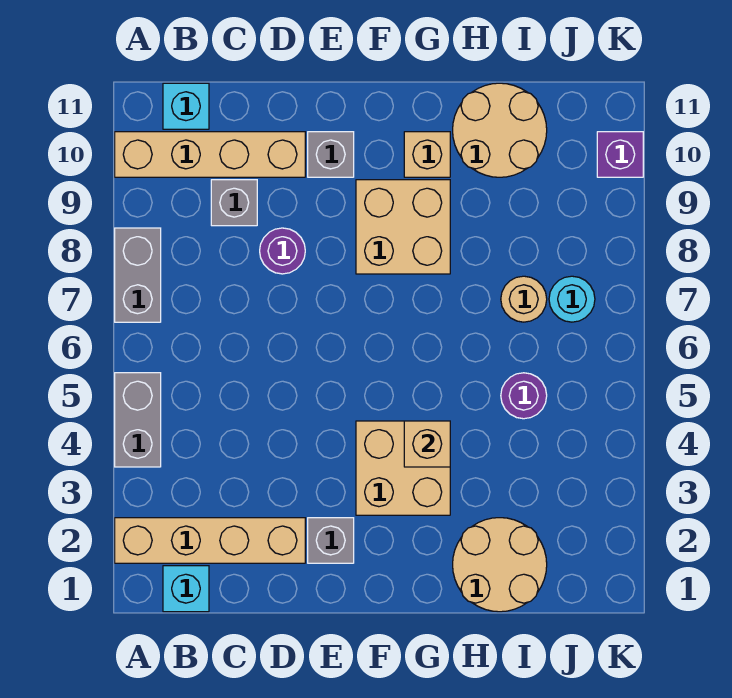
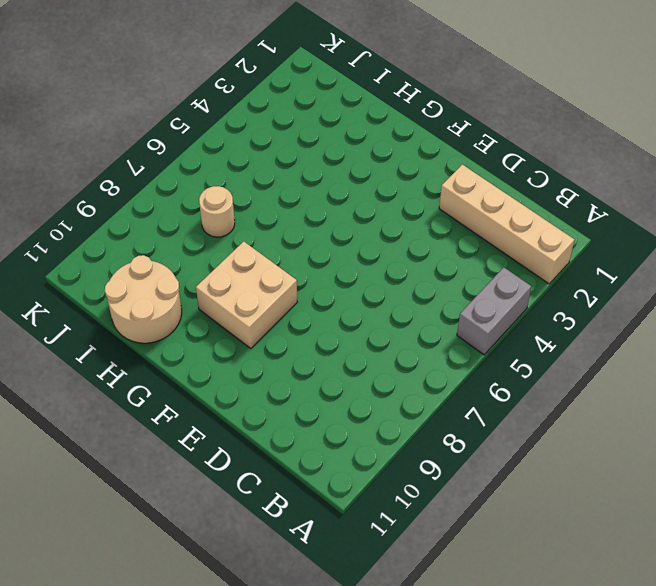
none -> grey 1x2 brick [115,228,161,322]
none -> tan 1x4 brick [115,132,305,177]
none -> cyan 1x1 brick [163,566,209,612]

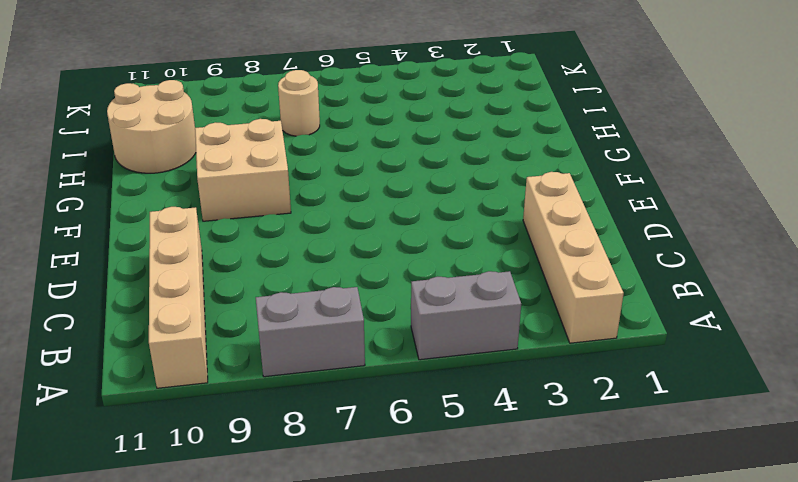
none -> cyan 1x1 brick [163,566,209,612]
none -> cyan 1x1 brick [163,83,209,129]
none -> grey 1x1 brick [211,180,257,226]

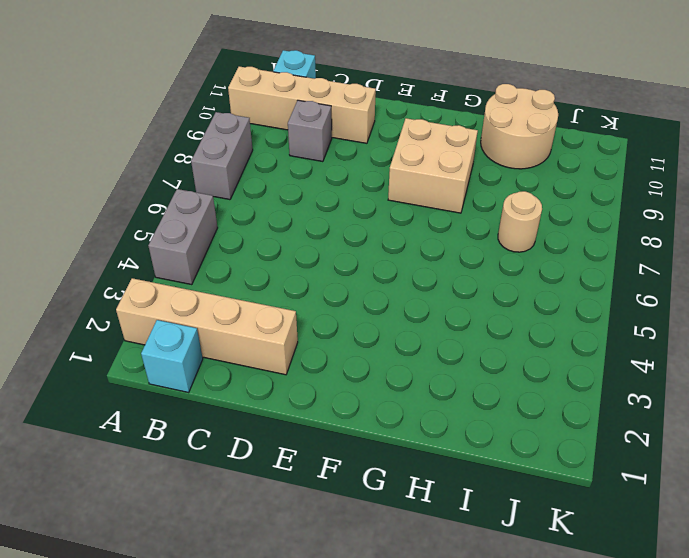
none -> purple 1x1 round brick [260,228,305,274]
none -> grey 1x1 brick [308,518,354,563]
none -> grey 1x1 brick [308,132,354,177]

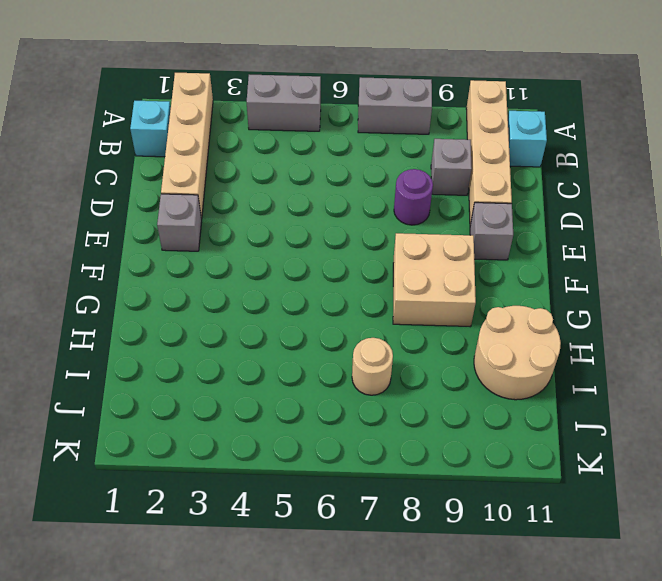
none -> tan 2x2 brick [356,421,450,515]
none -> tan 1x1 brick [404,132,450,177]
none -> tan 2x2 round brick [453,518,547,612]

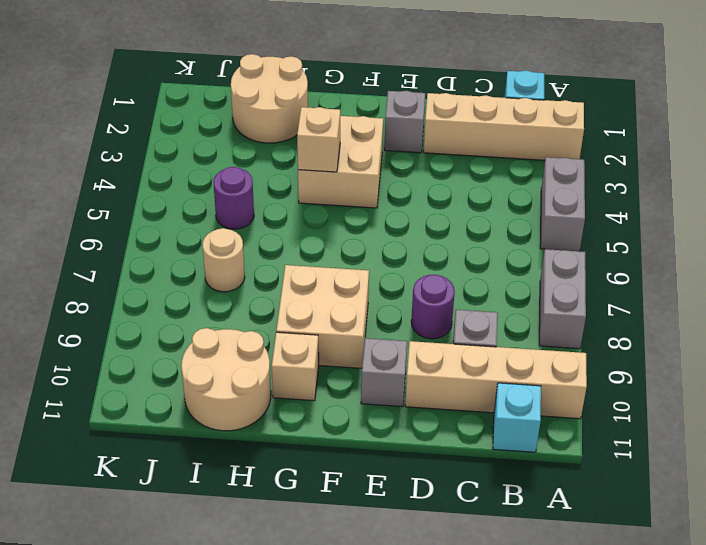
none -> cyan 1x1 round brick [549,276,595,322]
none -> purple 1x1 brick [597,132,643,177]

